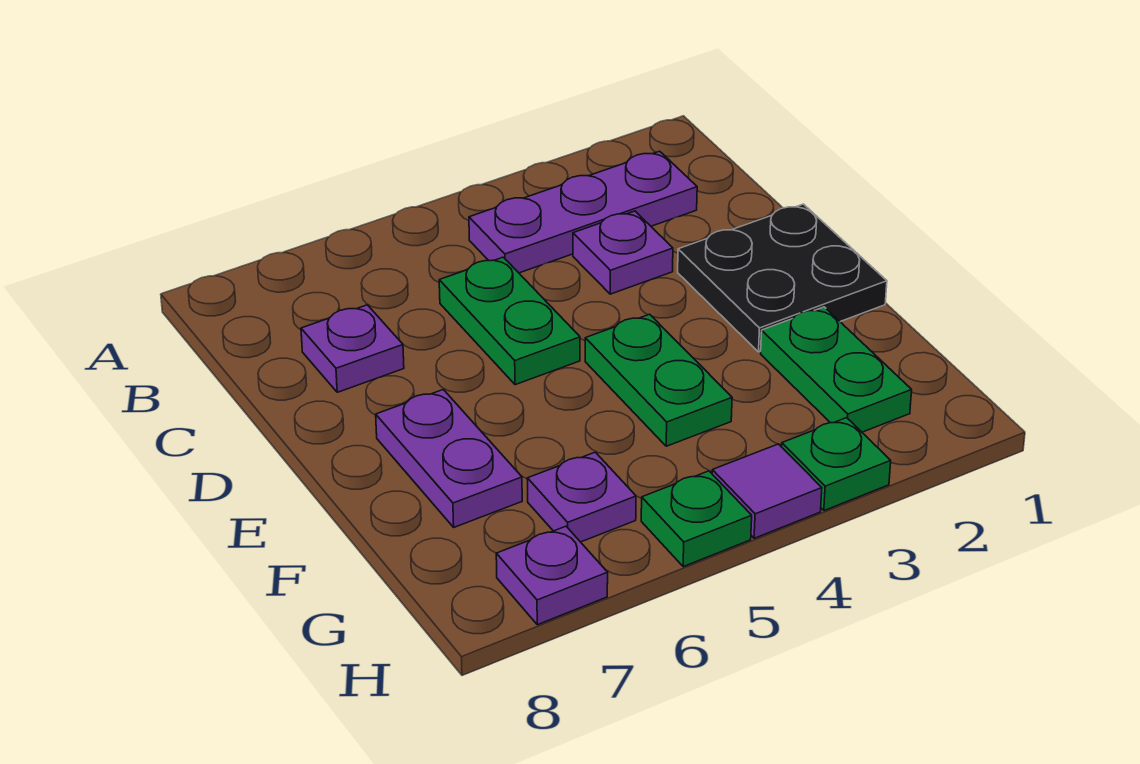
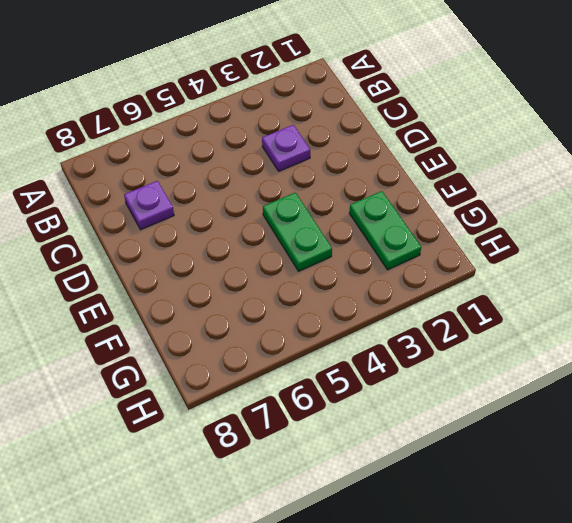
none -> purple 1x3 plate [469,151,697,273]
none -> green 1x2 plate [439,257,580,385]
none -> black 2x2 plate [678,204,887,352]

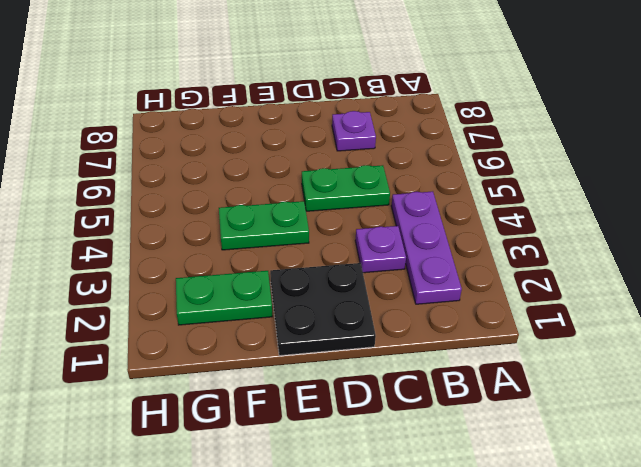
none -> purple 1x2 plate [376,390,522,527]
none -> purple 1x1 plate [527,452,636,542]
none -> green 1x1 plate [782,418,891,511]

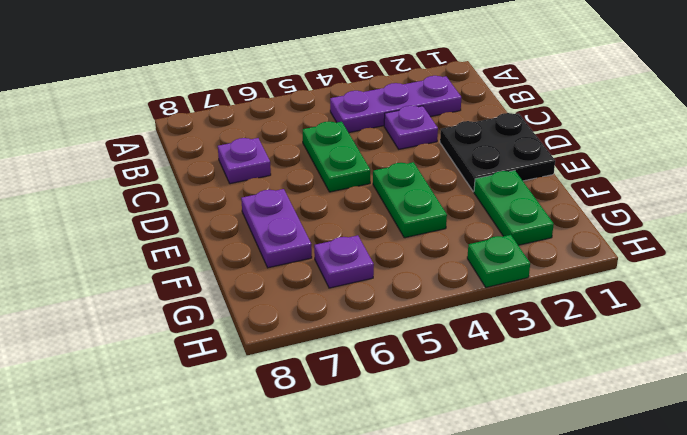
none -> purple 1x1 tile [712,444,822,538]
none -> green 1x1 plate [641,471,752,567]
none -> purple 1x1 plate [496,526,608,625]

